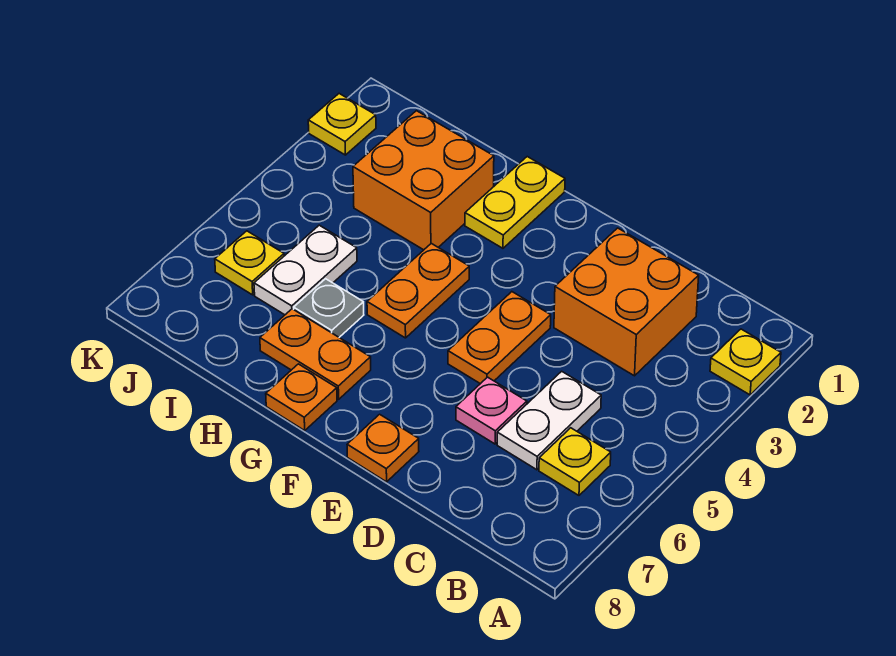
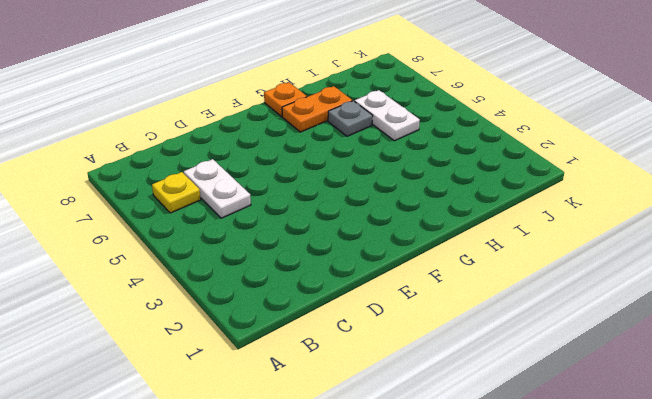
none -> yellow 1x1 plate [710,329,781,395]
none -> orange 2x2 brick [554,228,699,376]
none -> pink 1x1 plate [456,377,527,444]

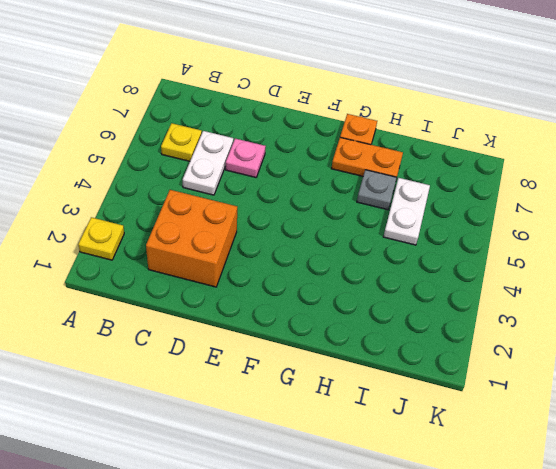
none -> orange 1x2 plate [448,292,551,384]
none -> orange 1x1 plate [347,414,419,482]
none -> yellow 1x2 plate [465,157,565,248]

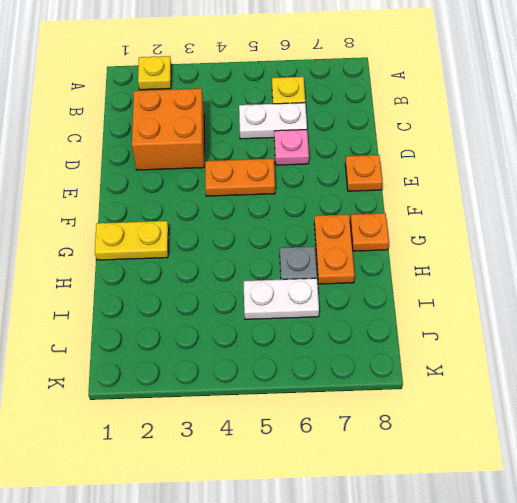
none -> orange 1x2 plate [367,243,469,338]
none -> orange 2x2 brick [353,111,494,250]
none -> yellow 1x1 plate [215,231,284,295]

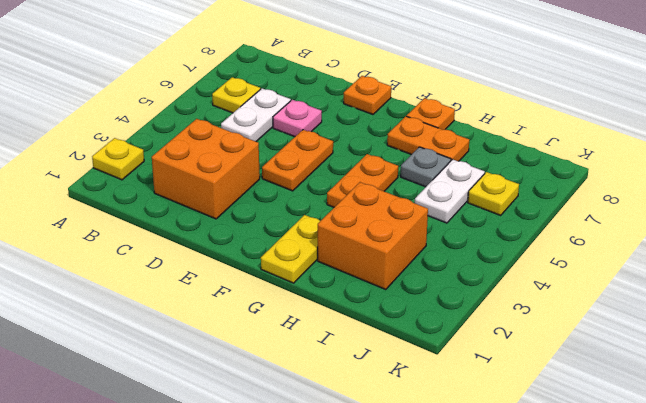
none -> yellow 1x1 plate [308,94,376,155]

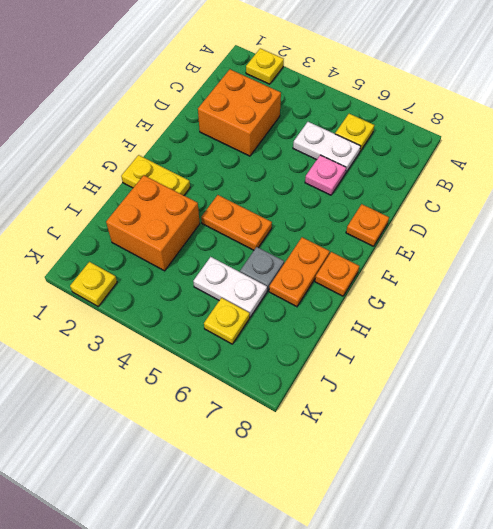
none -> orange 1x2 plate [448,292,551,384]

